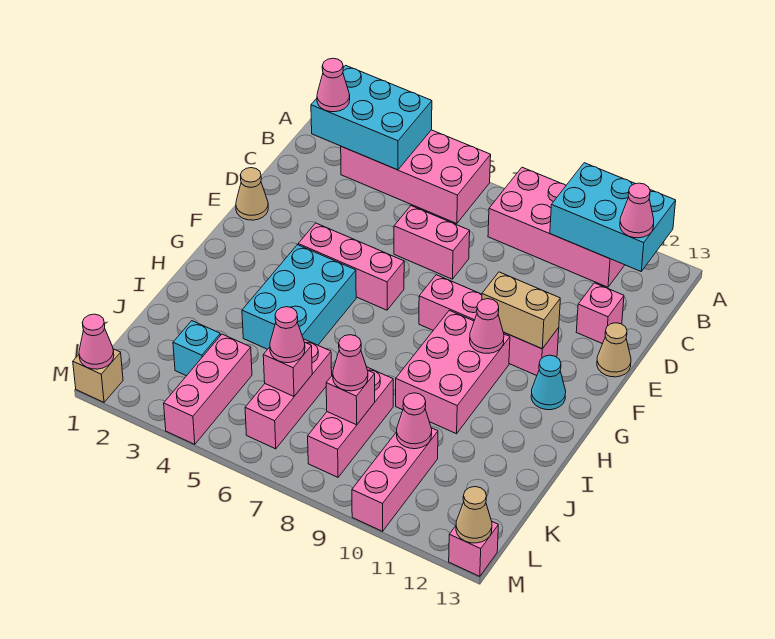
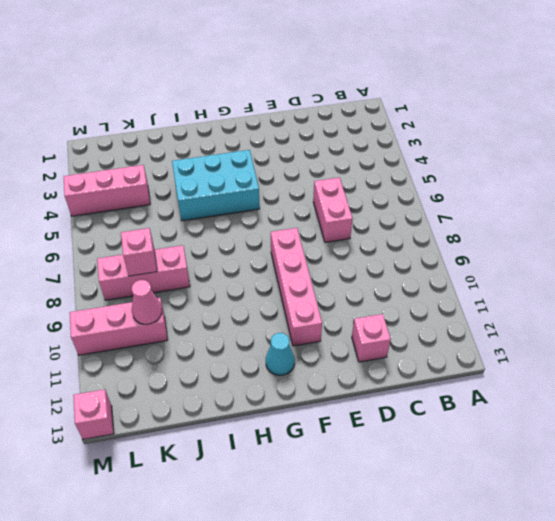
none -> pink 2x4 brick [341,130,491,224]
none -> pink 2x4 brick [488,167,624,287]
none -> tan 1x1 cone [236,168,268,220]
none -> tan 1x1 cone [597,323,631,377]

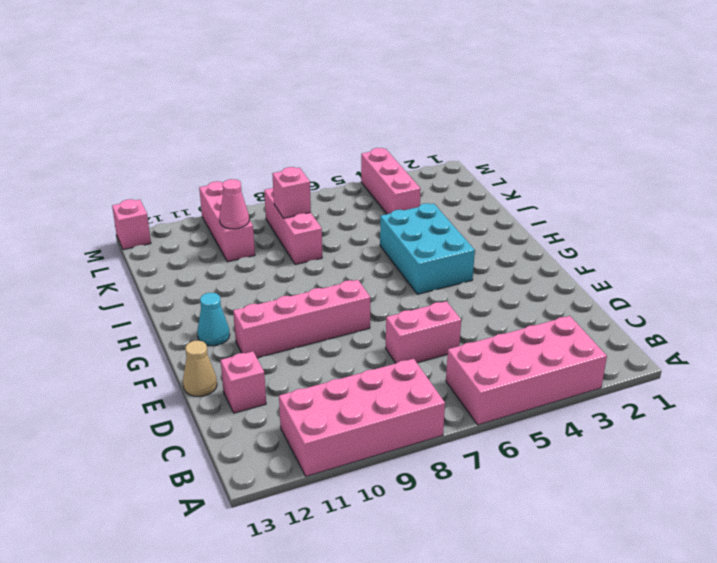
none -> tan 1x1 cone [236,168,268,220]
none -> pink 1x3 brick [298,223,404,310]
none -> pink 2x3 brick [396,310,510,434]
none -> pink 1x3 brick [245,339,332,449]

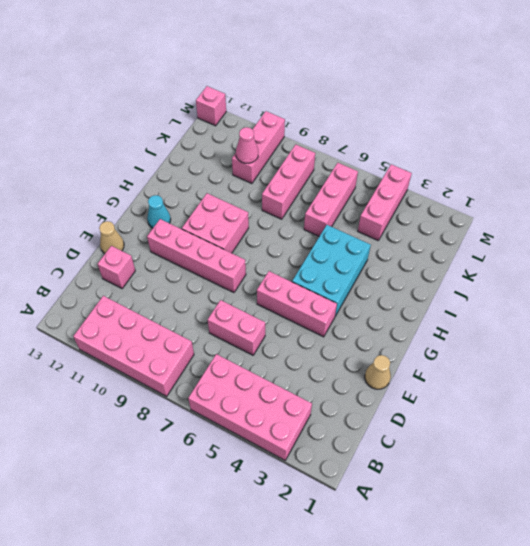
pink 2x2 brick [182,193,249,253] -> pink 2x3 brick [396,310,510,434]
none -> cyan 1x1 brick [173,321,221,376]
none -> tan 1x1 brick [73,349,123,402]
none -> cyan 2x3 brick [311,65,432,170]
none -> cyan 2x3 brick [550,163,676,271]

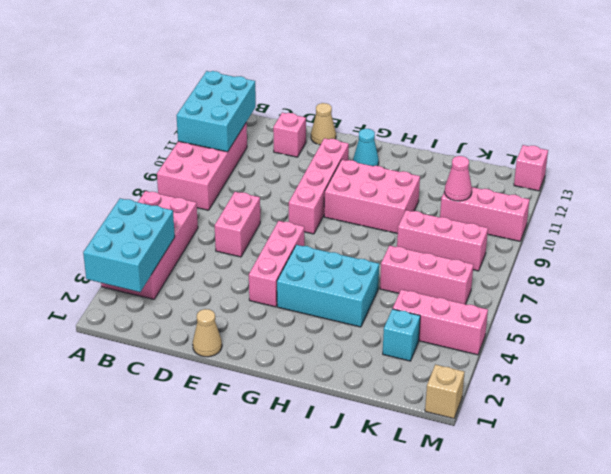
none -> tan 1x2 brick [482,272,560,349]
none -> pink 1x1 cone [470,299,504,353]
none -> pink 1x1 brick [263,343,312,396]
none -> pink 1x1 brick [326,371,375,425]

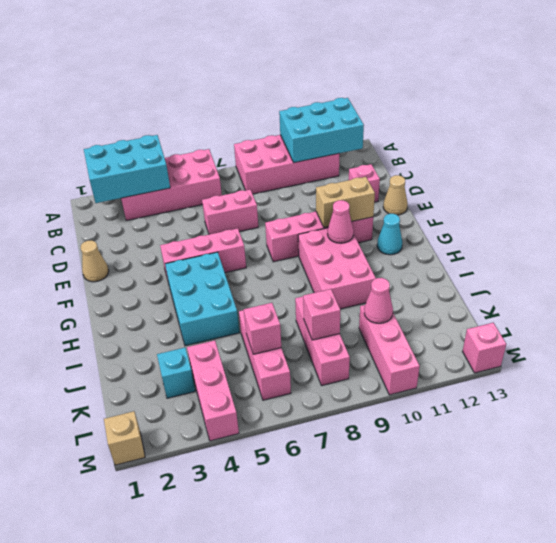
none -> pink 1x1 cone [79,314,114,369]
none -> tan 1x1 cone [456,487,492,543]
none -> pink 1x1 cone [317,58,350,112]
none -> pink 1x1 cone [620,183,654,238]

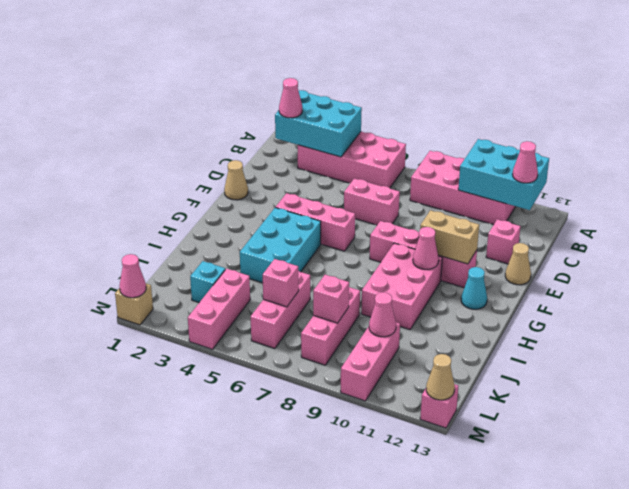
none -> pink 1x1 cone [270,307,305,363]
none -> pink 1x1 cone [333,335,368,391]

